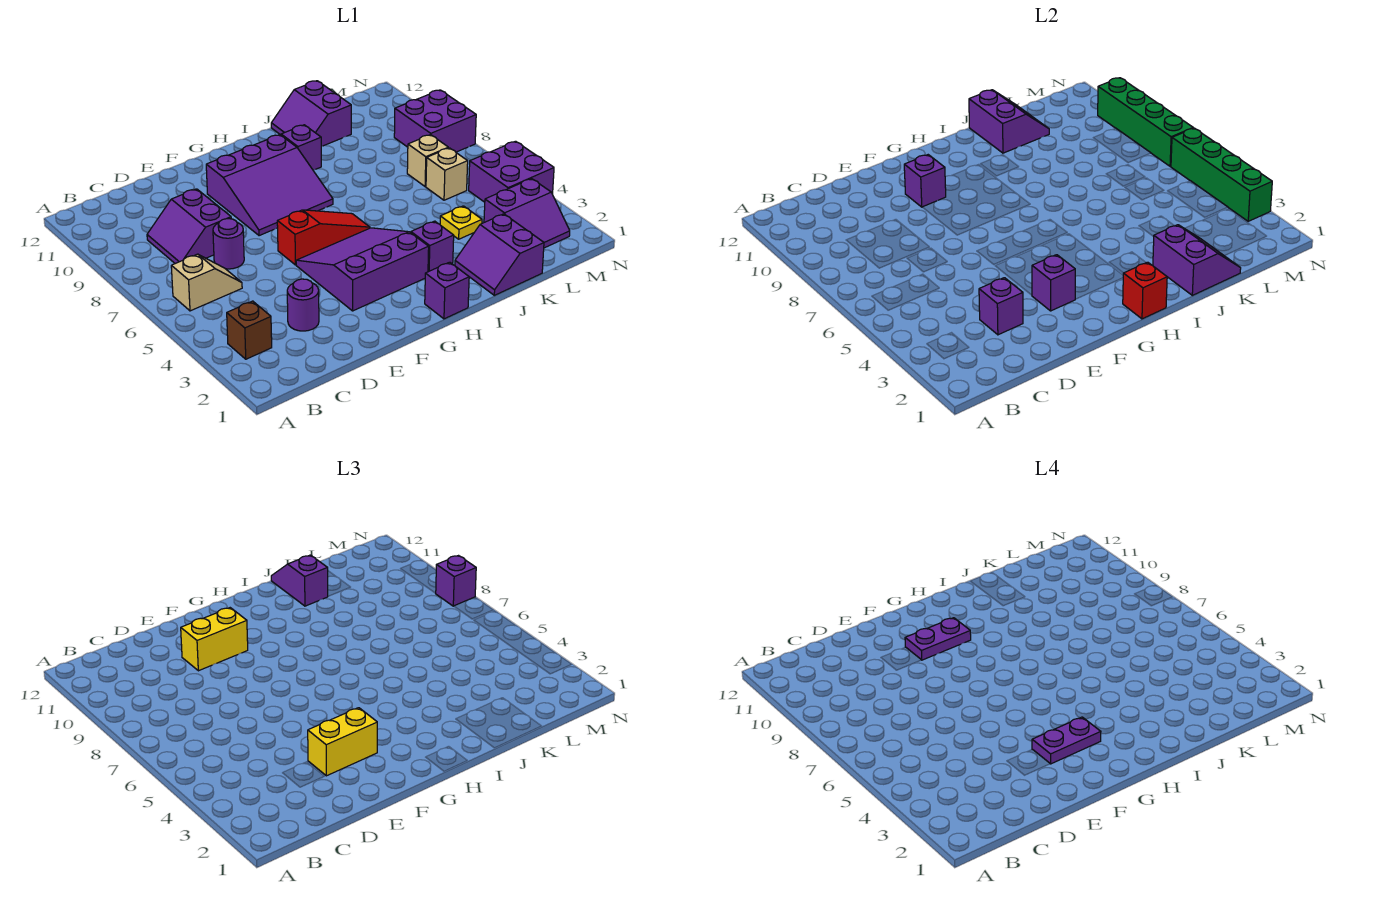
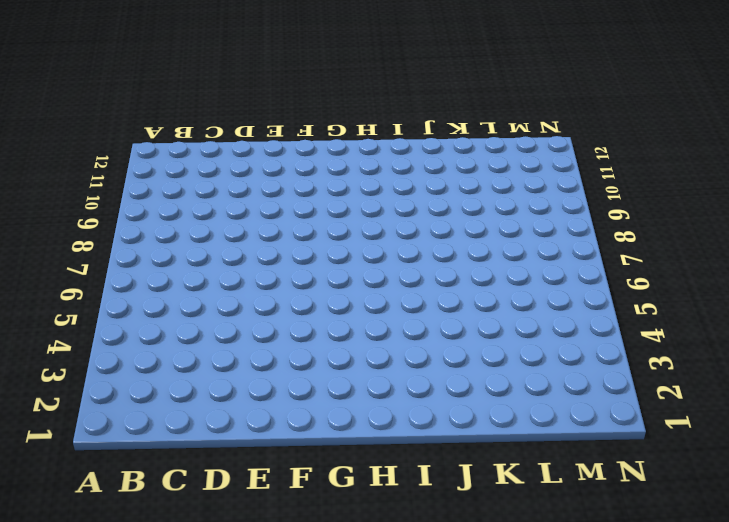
none -> brown 1x1 brick [227,301,272,359]
none -> tan 1x2 slope [171,254,242,311]
none -> purple 2x2 slope [147,189,231,264]
none -> purple 1x1 round brick [287,279,319,331]

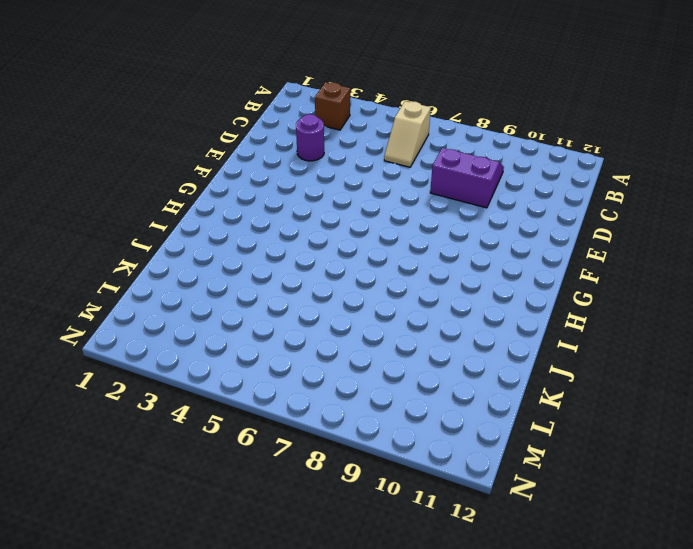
none -> purple 1x1 round brick [213,219,244,269]
none -> purple 3x3 slope [296,228,429,311]
none -> red 1x3 slope [277,210,370,265]
none -> purple 3x3 slope [206,135,333,236]

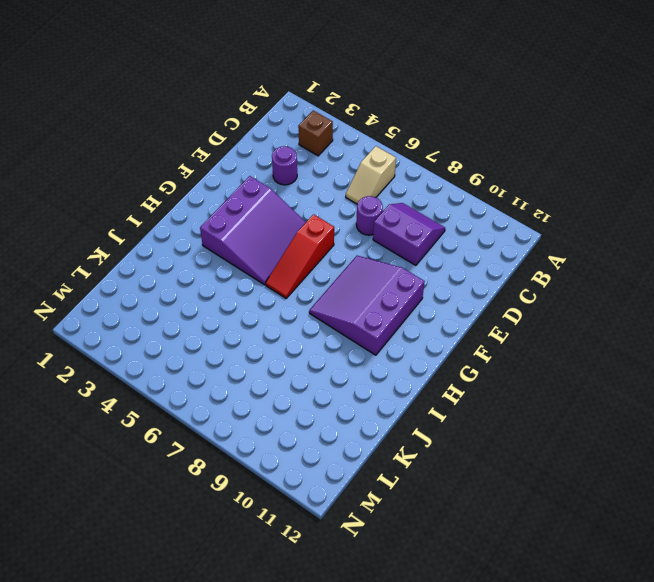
none -> purple 1x1 brick [425,262,469,319]
none -> purple 1x1 brick [411,221,454,272]
none -> purple 1x1 brick [281,125,321,170]
none -> purple 2x2 slope [455,214,544,295]

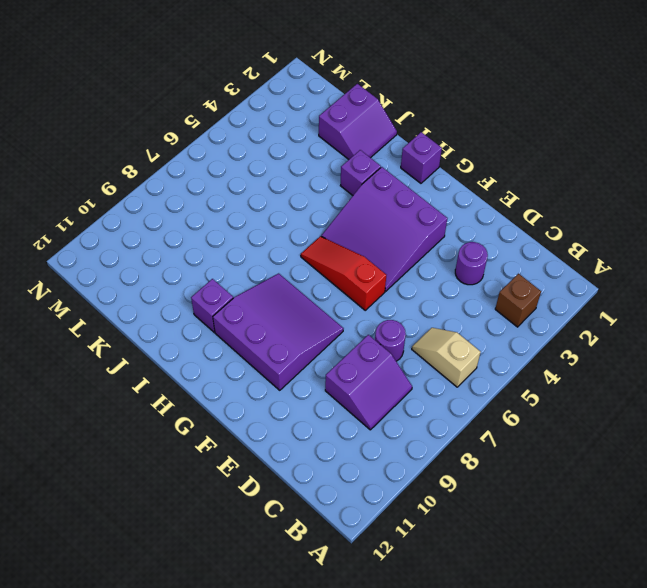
none -> purple 2x2 slope [271,81,351,146]
none -> yellow 1x1 plate [440,206,482,239]
none -> purple 2x2 slope [484,179,570,248]
none -> tan 1x1 brick [426,148,468,200]

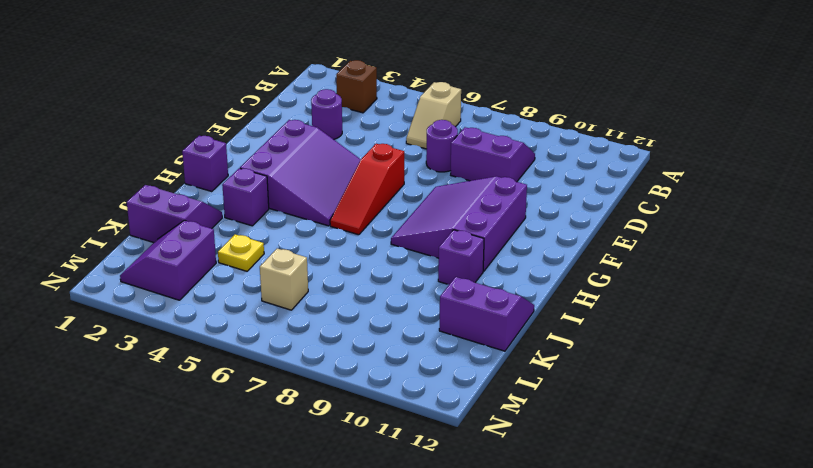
none -> tan 1x1 brick [407,135,448,187]
none -> purple 2x2 brick [469,141,554,202]
none -> purple 2x2 brick [394,90,476,152]
none -> purple 1x1 brick [979,278,1023,335]

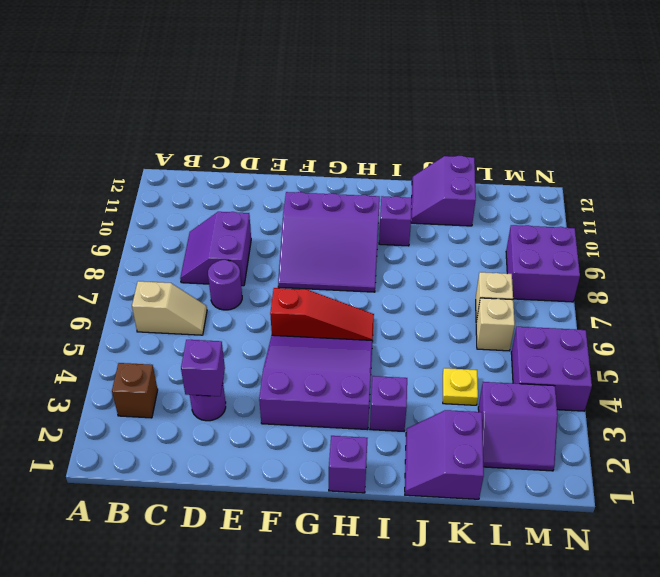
none -> purple 1x1 brick [1032,255,1075,311]
none -> purple 1x1 brick [904,155,946,207]
none -> red 1x1 brick [1123,262,1167,319]
none -> purple 2x2 slope [1153,225,1241,295]

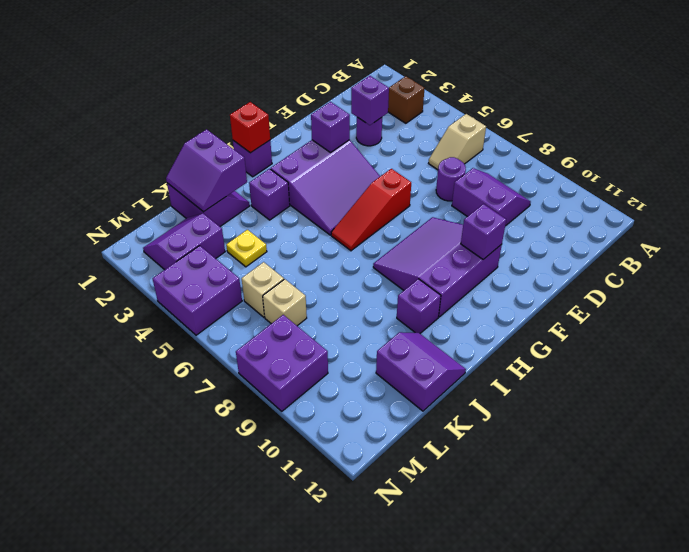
none -> purple 2x2 slope [969,90,1049,153]
none -> green 1x4 brick [1171,128,1272,221]
none -> green 1x4 brick [1098,78,1193,166]
none -> yellow 1x2 brick [308,708,377,776]

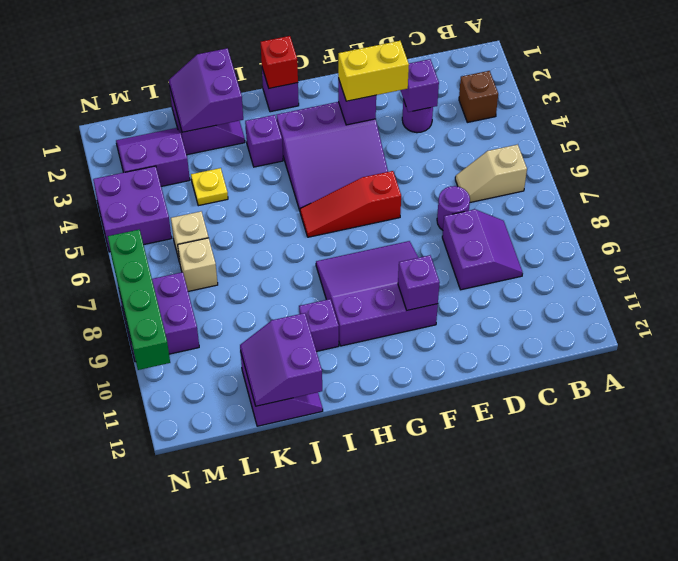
none -> green 1x4 brick [1171,128,1272,221]
none -> yellow 1x2 brick [181,608,248,671]
none -> purple 1x2 slope [271,555,328,606]
none -> purple 1x1 brick [436,556,476,606]

